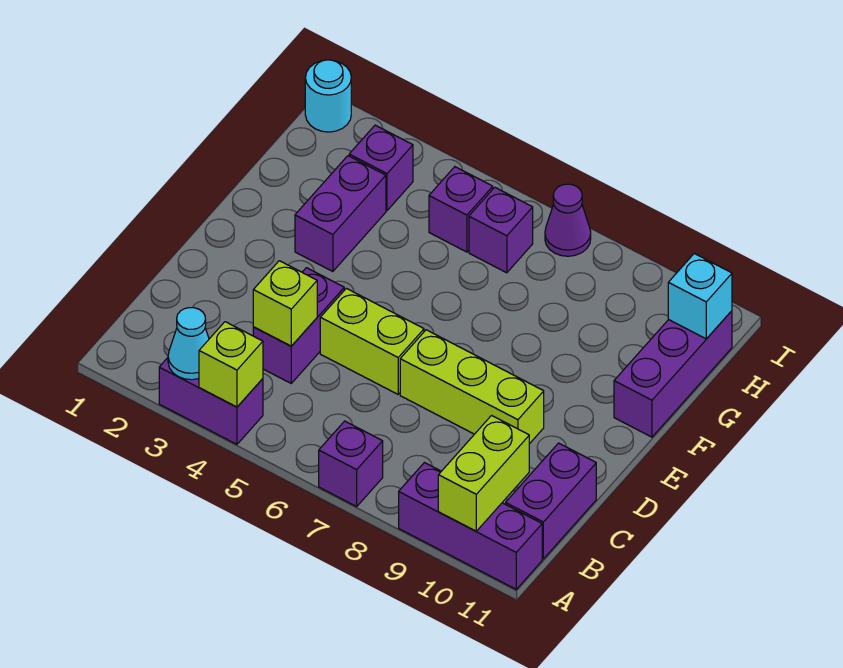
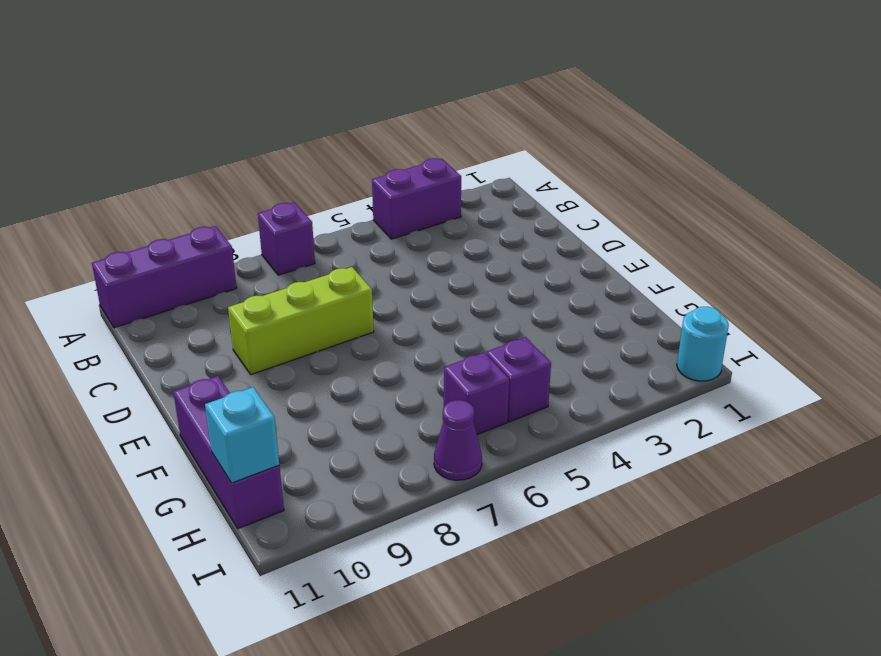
none -> purple 1x2 brick [506,443,596,559]
none -> purple 1x2 brick [253,268,344,383]
none -> lime 1x2 brick [320,288,424,394]

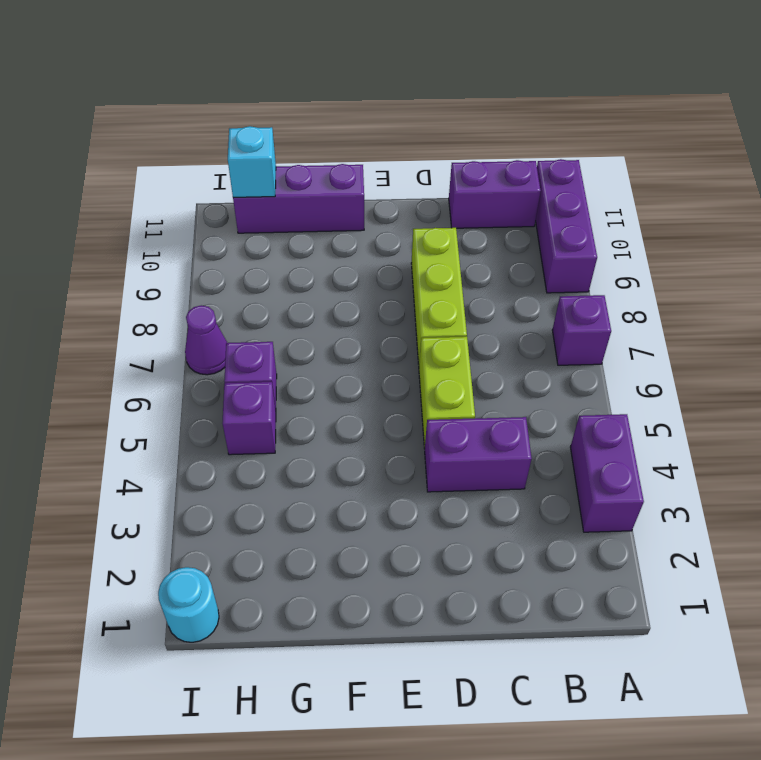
none -> purple 1x2 brick [295,156,386,272]
none -> purple 1x1 brick [349,125,413,210]
none -> cyan 1x1 cone [168,308,209,380]

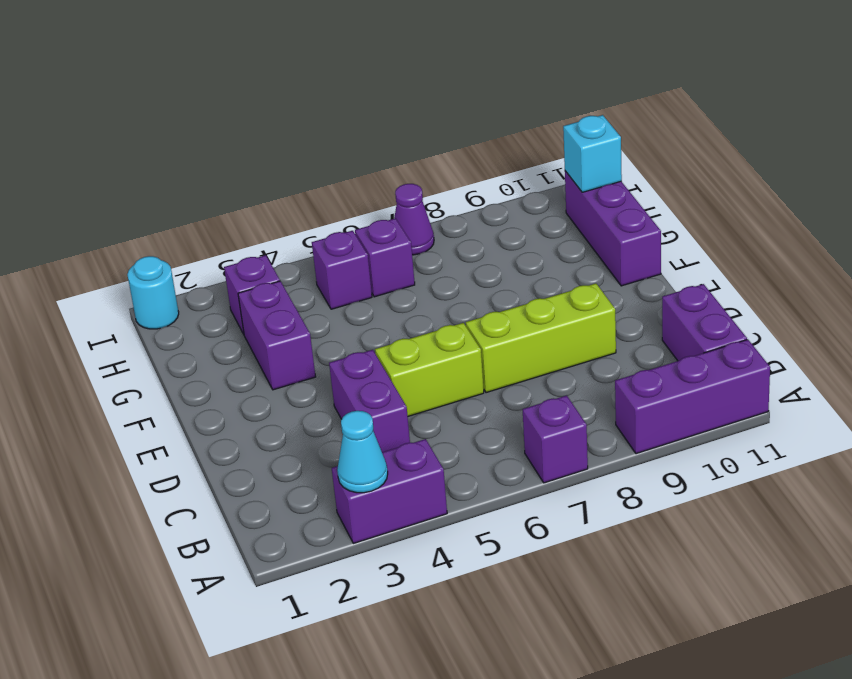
none -> lime 1x1 brick [199,322,263,407]
none -> lime 1x2 brick [438,415,529,531]
none -> lime 1x1 brick [253,261,317,346]

